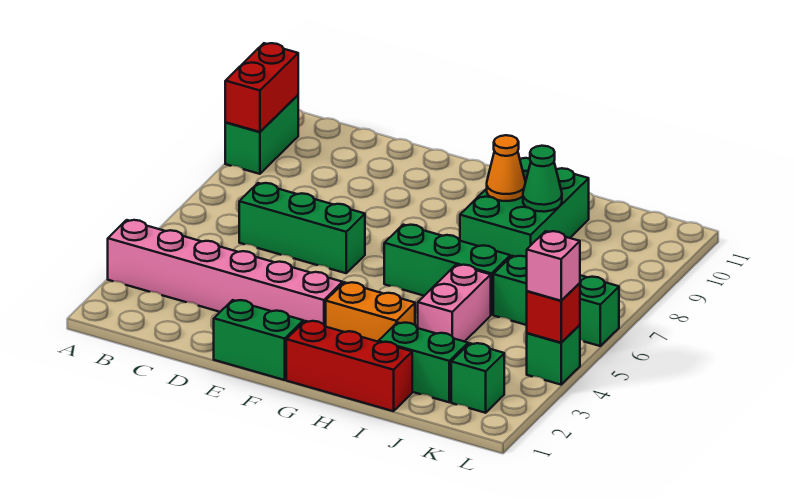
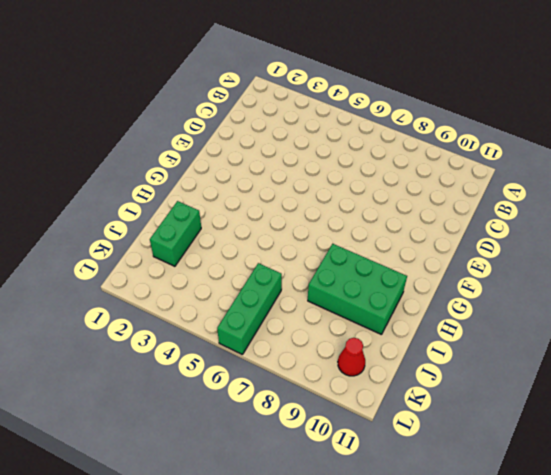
red 1x1 cone [338,338,365,376] -> none
none -> pink 1x6 brick [108,220,343,327]
none -> green 1x2 brick [225,95,298,174]
none -> green 1x3 brick [239,183,365,273]

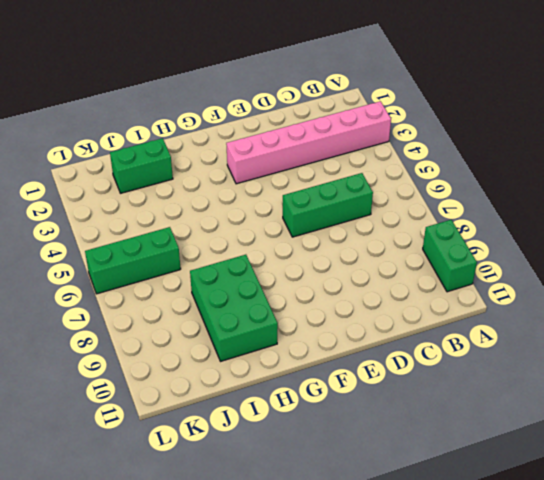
none -> green 1x2 brick [214,300,303,380]
none -> red 1x3 brick [286,321,412,411]
none -> orange 1x2 brick [326,282,415,342]

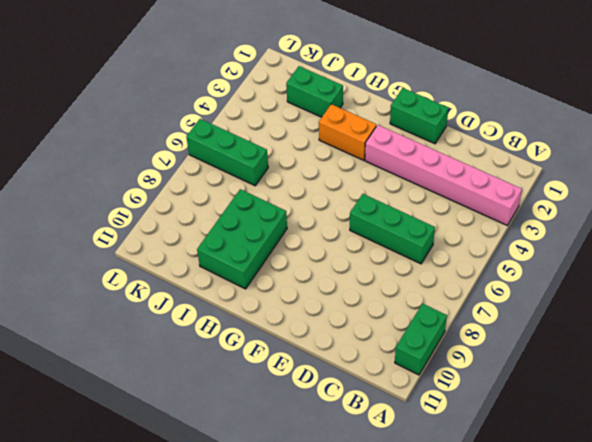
none -> red 1x3 brick [286,321,412,411]
none -> green 1x3 brick [384,225,510,315]
none -> pink 1x2 brick [418,265,491,342]

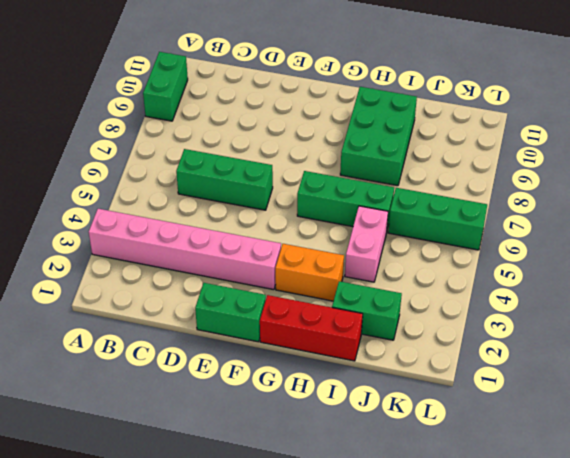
none -> green 1x1 brick [451,343,504,413]
none -> green 1x1 brick [527,325,580,385]
none -> red 1x2 brick [225,43,298,132]

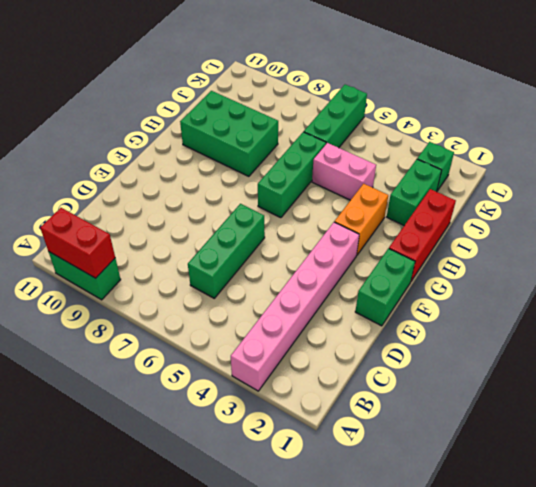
none -> green 1x1 brick [527,325,580,385]
none -> orange 1x1 cone [487,135,526,201]
none -> green 1x1 cone [523,146,562,212]

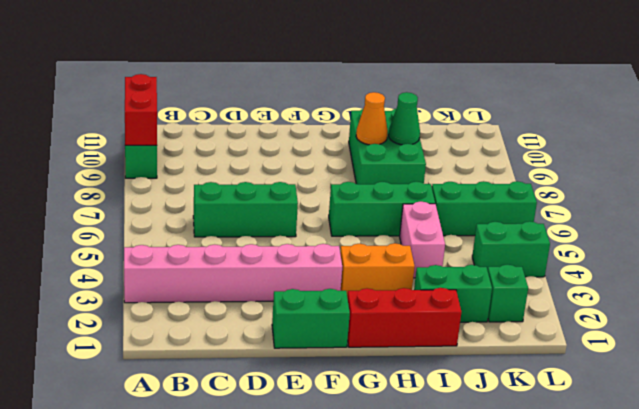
green 1x2 brick [472,221,550,277] -> green 1x1 brick [527,325,580,385]
none -> red 1x1 brick [527,283,580,343]
none -> pink 1x1 brick [527,231,580,301]

